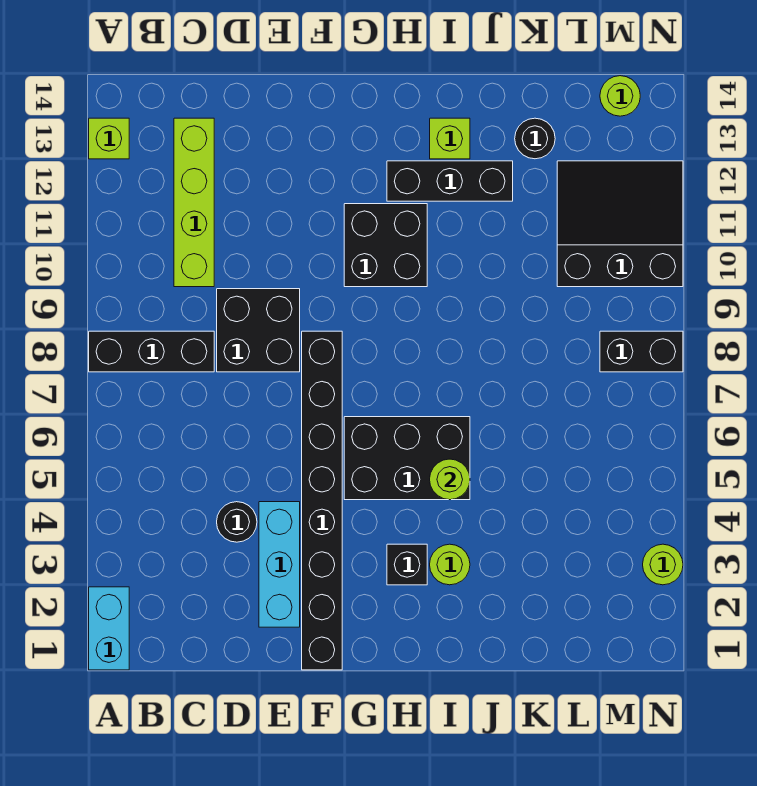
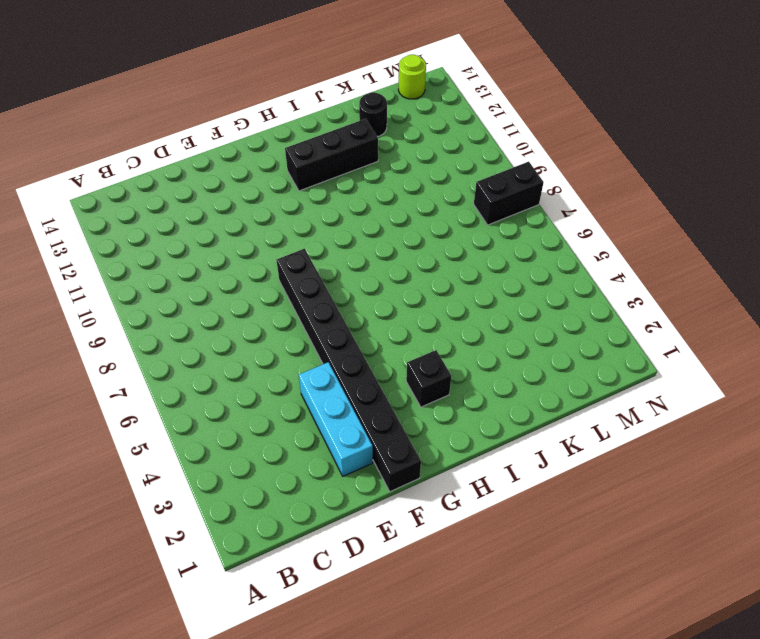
none -> cyan 1x2 brick [89,587,129,670]
none -> black 1x3 brick [89,331,214,372]
none -> lime 1x1 brick [89,118,129,159]

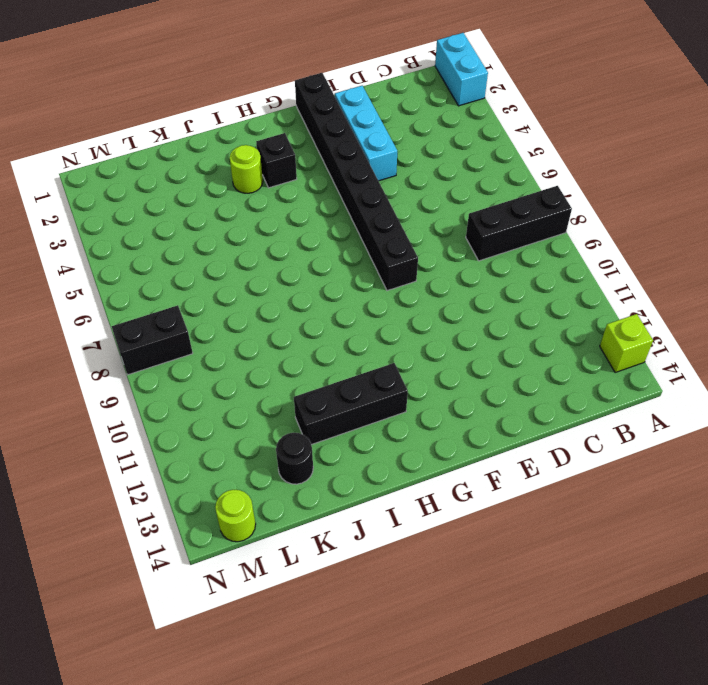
none -> lime 1x4 brick [174,118,214,287]
none -> black 1x1 round brick [217,502,257,542]
none -> black 2x2 brick [217,289,300,372]

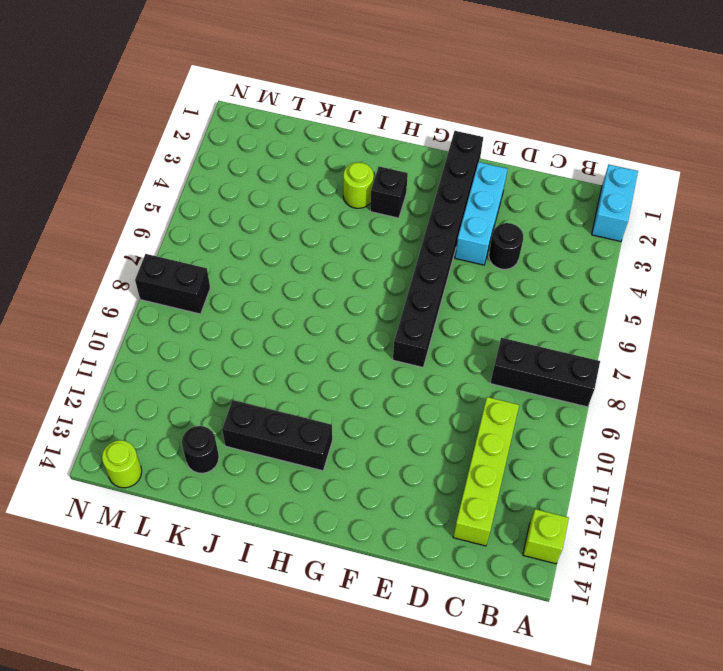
none -> black 2x2 brick [217,289,300,372]
none -> black 2x3 brick [344,417,470,500]
none -> black 2x2 brick [344,204,427,287]

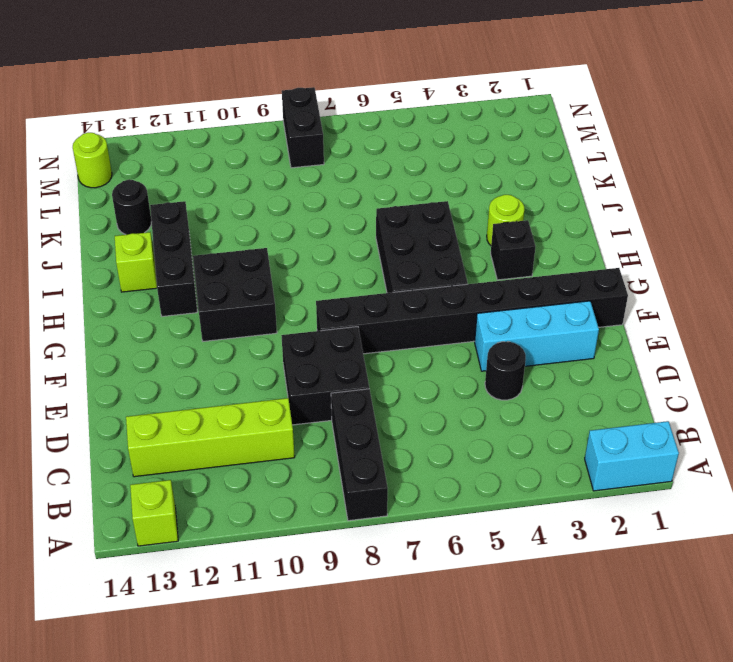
none -> black 3x3 slope [557,161,683,287]
none -> lime 1x1 round brick [643,544,683,585]
none -> lime 1x1 round brick [430,459,470,500]

